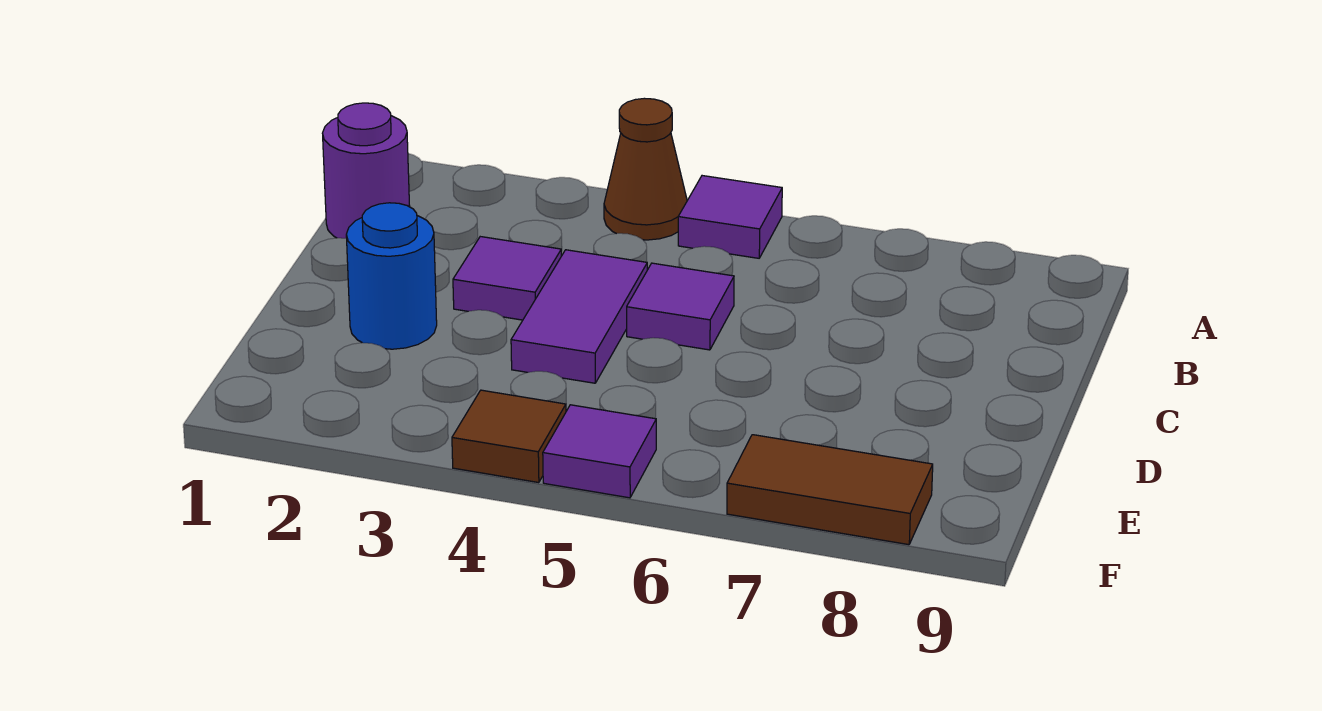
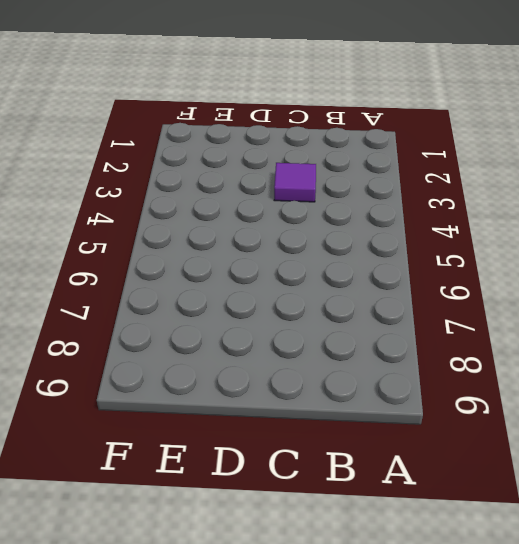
none -> brown 1x1 cone [604,98,687,240]
none -> purple 1x1 tile [678,176,782,258]

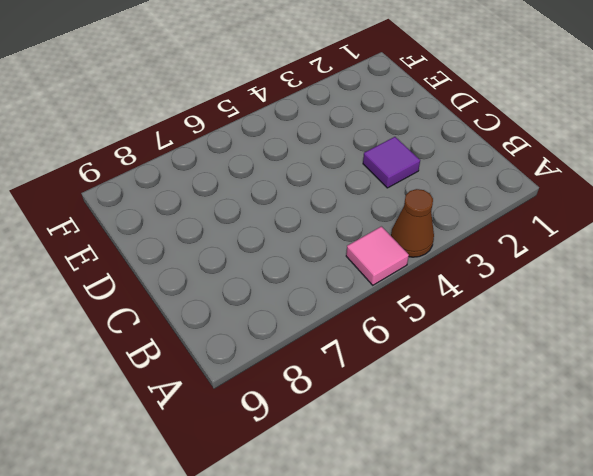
pink 1x1 tile [346,226,409,285] -> purple 1x1 tile [678,176,782,258]
none -> purple 1x1 round brick [323,103,410,238]
none -> purple 1x2 tile [511,250,647,383]

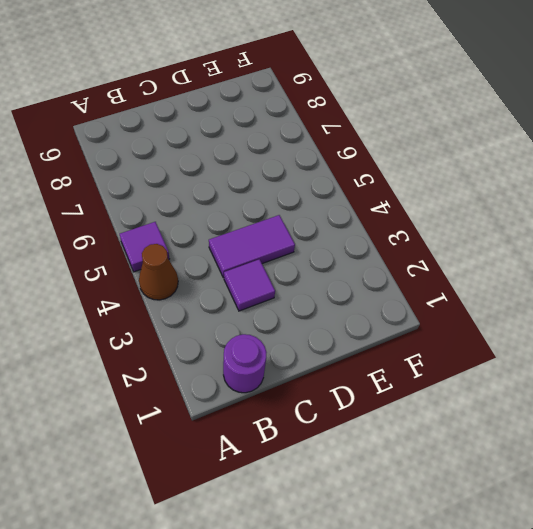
none -> purple 1x1 tile [627,263,734,350]
none -> blue 1x1 round brick [346,203,437,349]

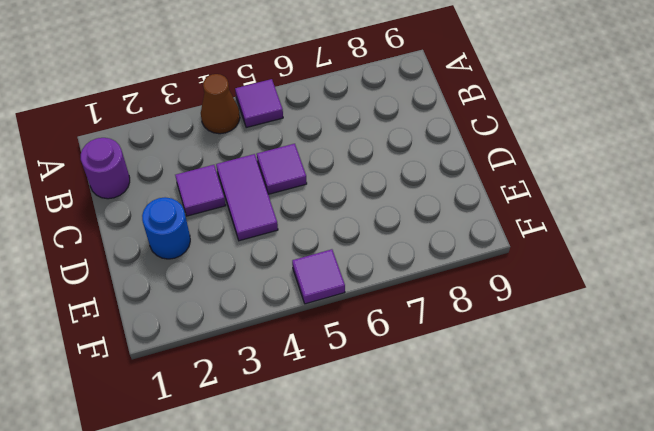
none -> brown 1x1 tile [452,390,566,483]
none -> brown 1x2 tile [727,435,933,545]

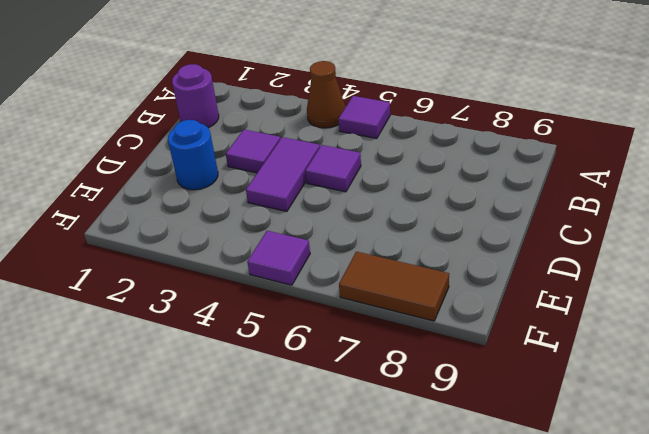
none -> brown 1x1 tile [452,390,566,483]

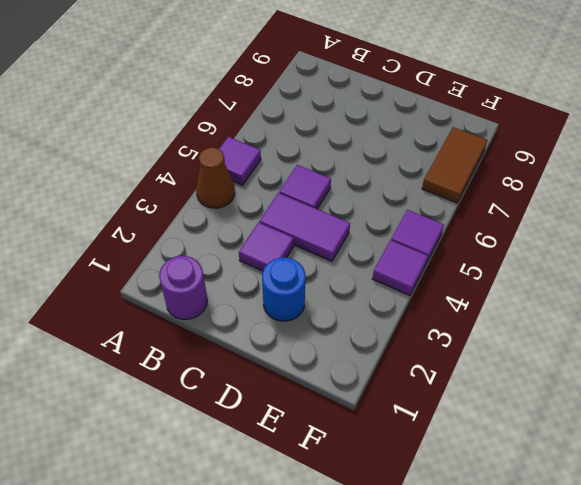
purple 1x1 tile [372,240,428,295] -> brown 1x1 tile [452,390,566,483]

